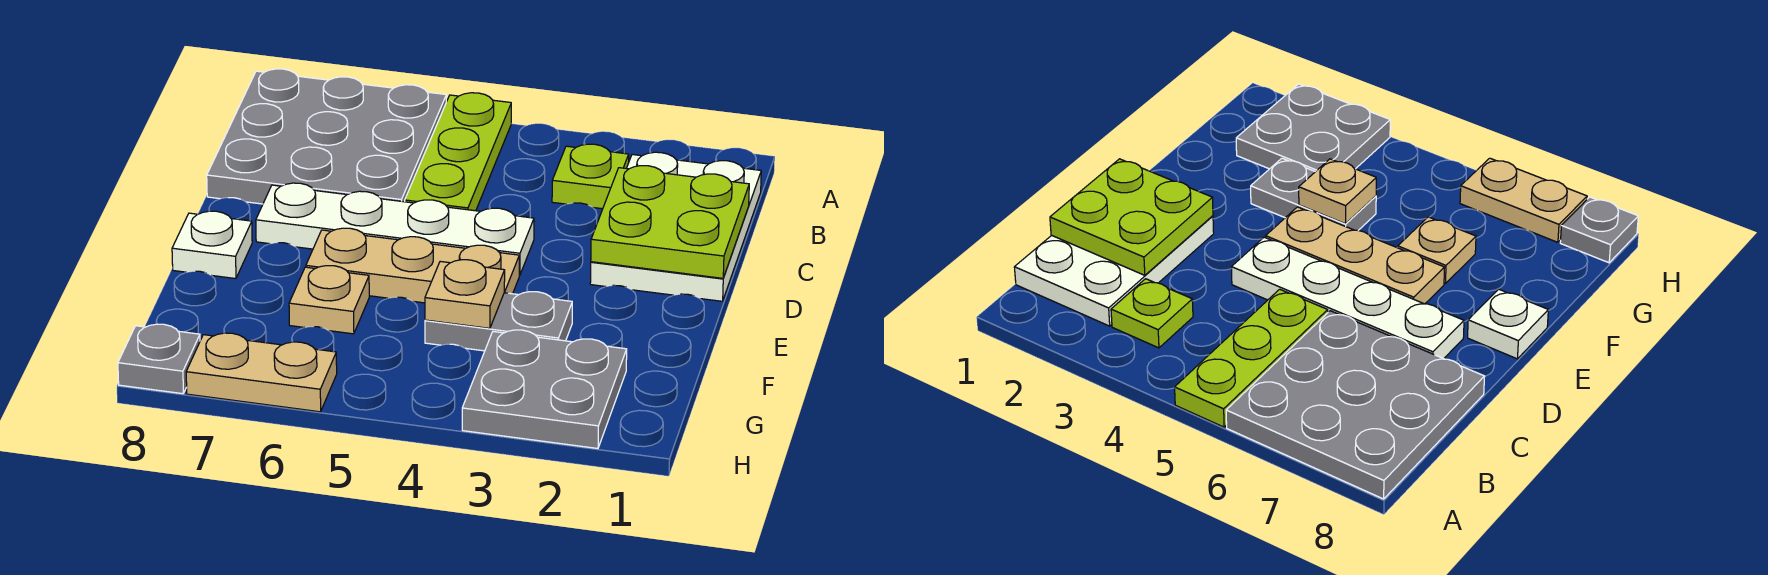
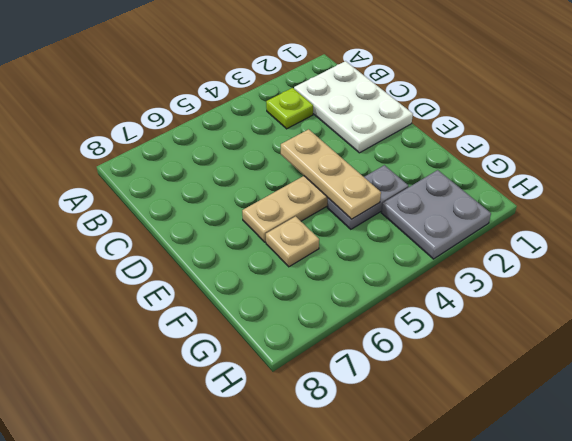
tan 1x3 plate [281,129,381,219] -> tan 1x1 plate [425,260,505,328]
none -> lime 1x3 plate [405,93,511,211]
none -> grey 3x3 plate [207,69,446,204]
none -> white 1x4 plate [256,183,534,276]

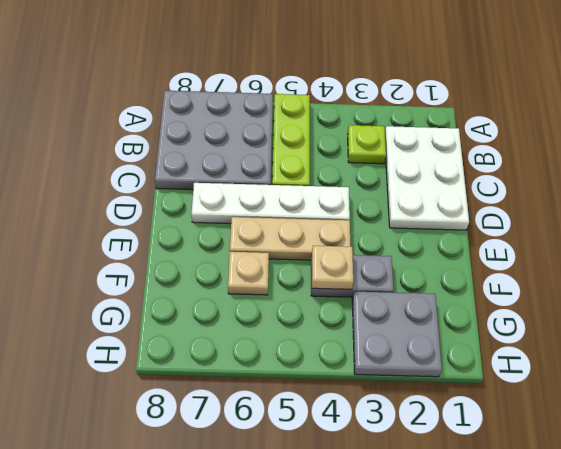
none -> white 1x1 plate [172,211,252,279]
none -> tan 1x2 plate [186,333,337,412]
none -> grey 1x1 plate [118,324,200,394]

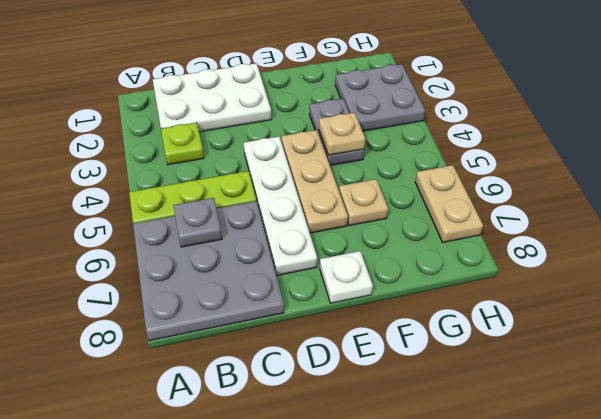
grey 1x1 plate [173,198,222,247] -> grey 1x1 plate moved to [118,324,200,394]
none -> lime 2x2 plate [591,166,749,278]

